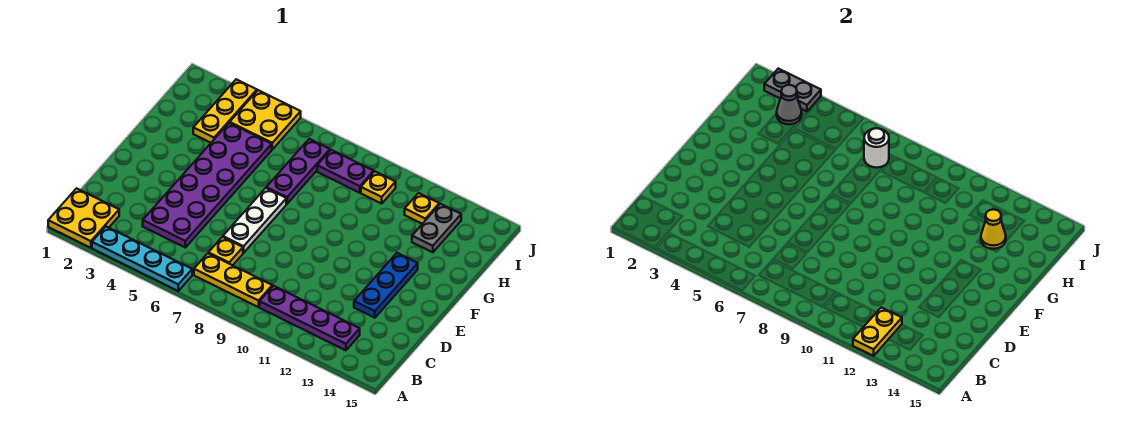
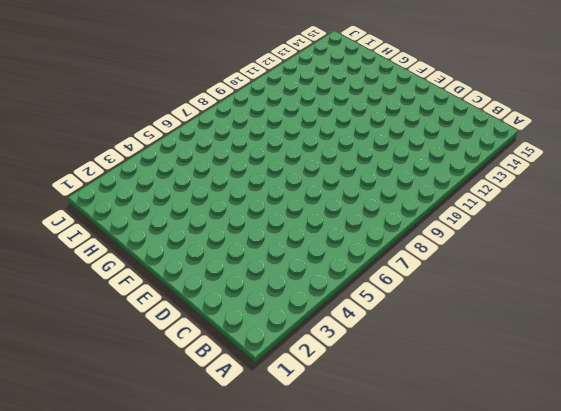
none -> yellow 2x2 plate [48,188,119,248]
none -> cyan 1x4 plate [92,227,192,291]
none -> yellow 1x3 plate [194,253,272,307]

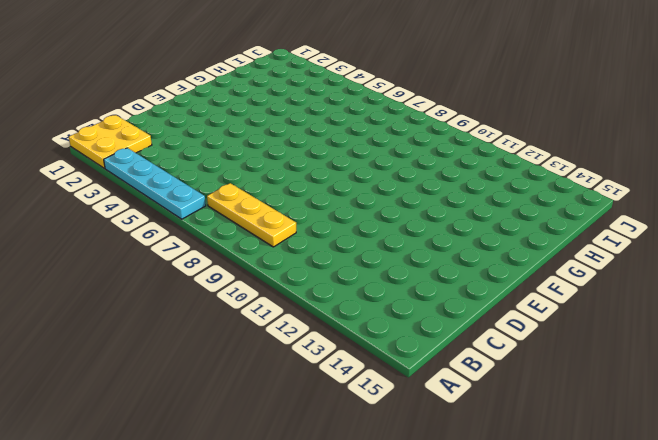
none -> purple 1x4 plate [260,286,360,350]
none -> purple 2x6 plate [143,123,272,247]
none -> yellow 1x1 plate [208,237,243,265]

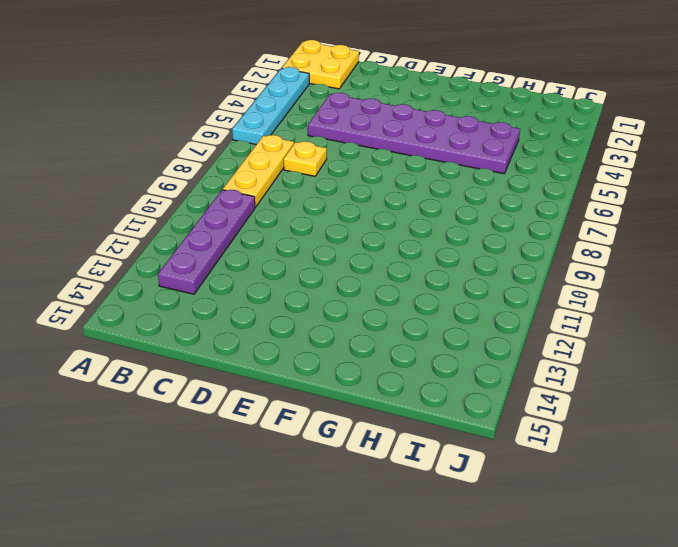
none -> white 1x3 plate [223,188,286,253]
none -> blue 1x3 plate [354,253,418,318]
none -> purple 1x3 plate [266,139,330,204]

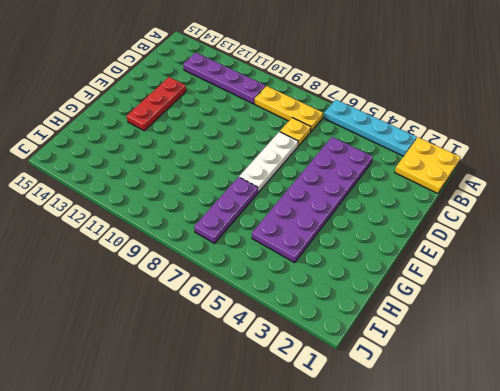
red 1x3 plate [127,77,186,131] -> blue 1x3 plate [354,253,418,318]
none -> yellow 1x3 plate [193,79,257,143]
none -> grey 1x2 plate [412,204,461,252]
none -> yellow 2x2 plate [230,90,301,149]

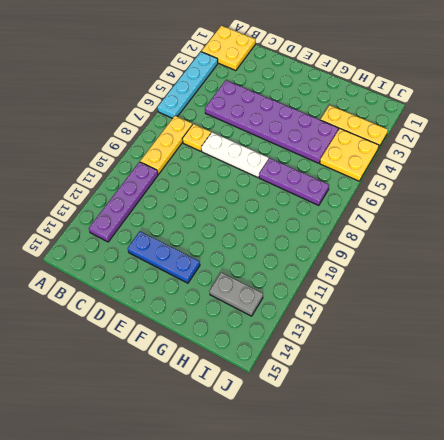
none -> purple 1x2 plate [317,150,374,193]
none -> yellow 1x1 plate [361,172,396,204]
none -> yellow 1x1 plate [405,193,439,224]

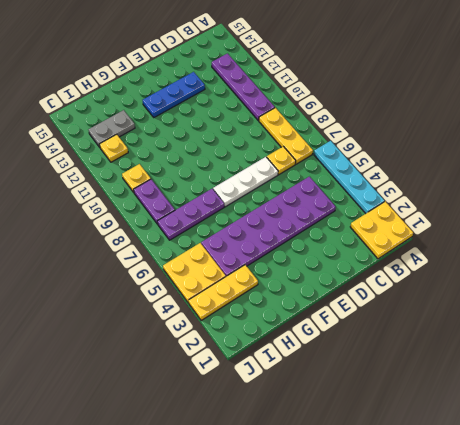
none -> yellow 1x2 plate [853,307,902,356]
none -> yellow 1x1 cone [981,209,1006,249]
none -> grey 1x1 cone [777,85,802,124]

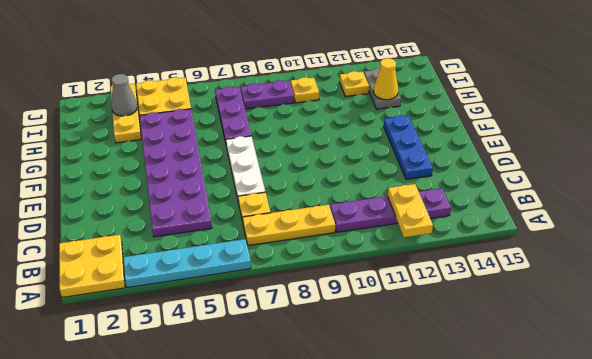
none -> white 1x1 round brick [864,128,889,168]
none -> grey 1x2 plate [764,69,821,112]

